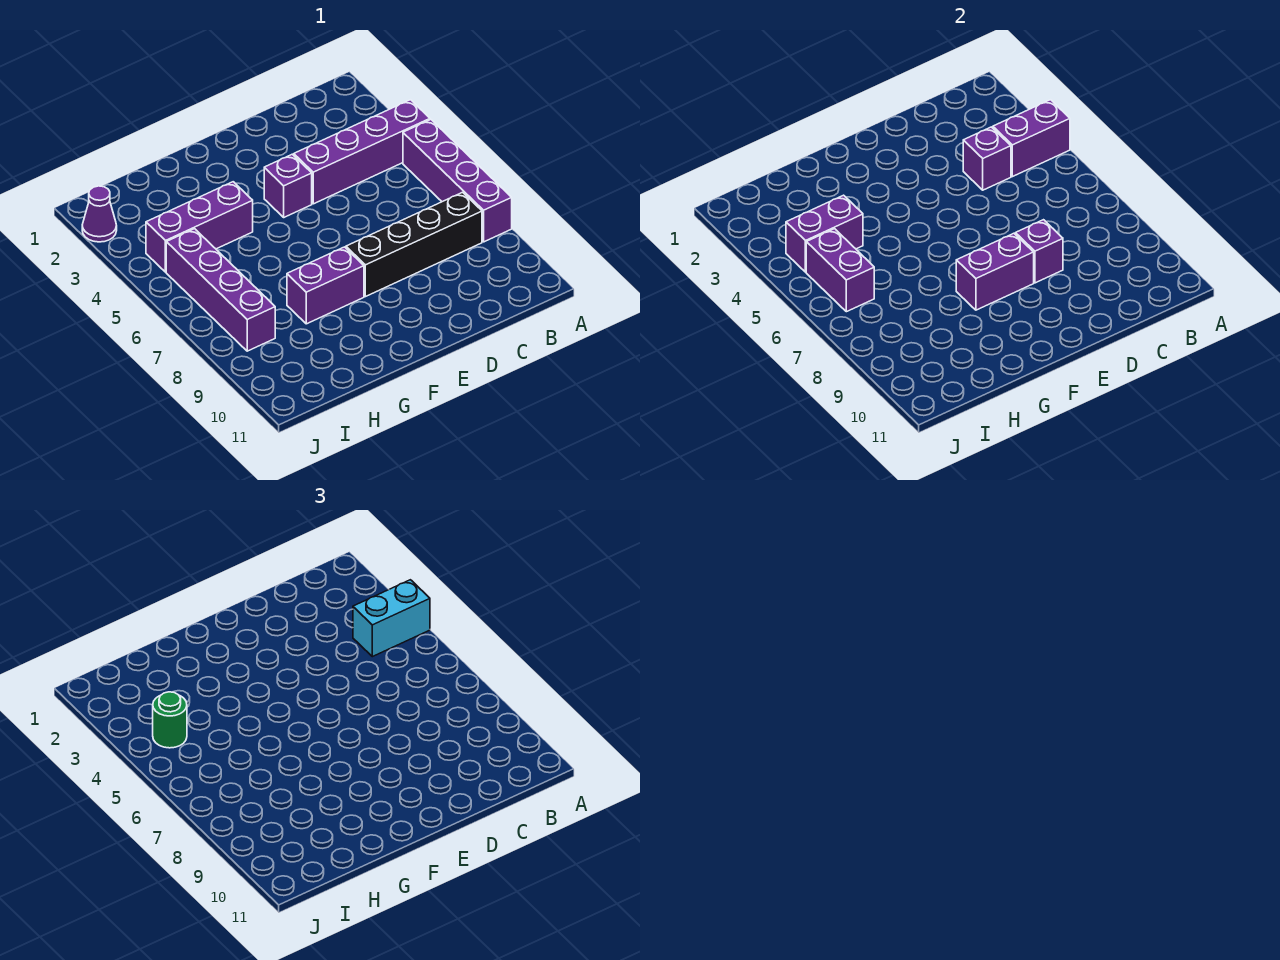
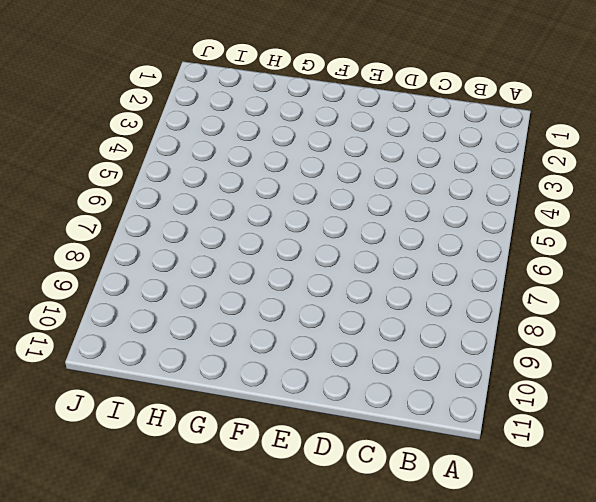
none -> purple 1x4 brick [294,100,430,204]
none -> purple 1x4 brick [403,120,512,242]
none -> black 1x4 brick [346,192,482,297]

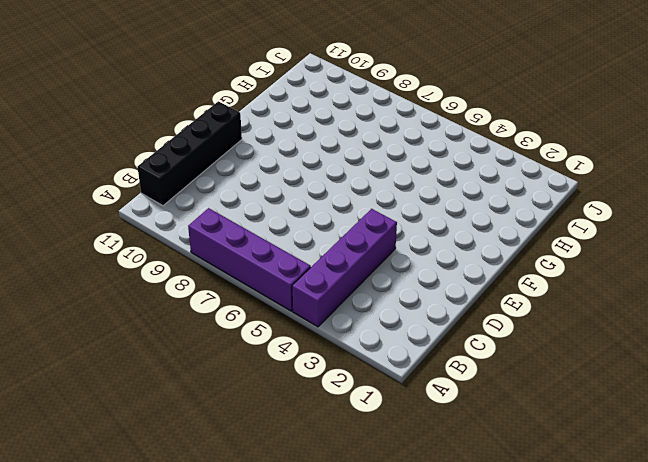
black 1x4 brick [138,101,242,206] -> black 1x4 brick moved to [346,192,482,297]
none -> purple 1x1 brick [264,154,312,217]
none -> purple 1x2 brick [287,247,364,324]
none -> purple 1x3 brick [146,182,253,272]

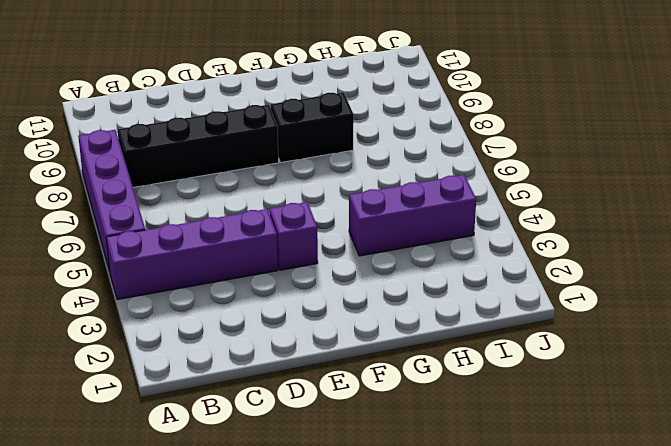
black 1x2 brick [271,92,354,162] -> purple 1x2 brick [287,247,364,324]
none -> purple 1x4 brick [166,229,275,351]
none -> purple 1x1 cone [82,186,117,242]
none -> purple 1x2 brick [993,100,1070,177]

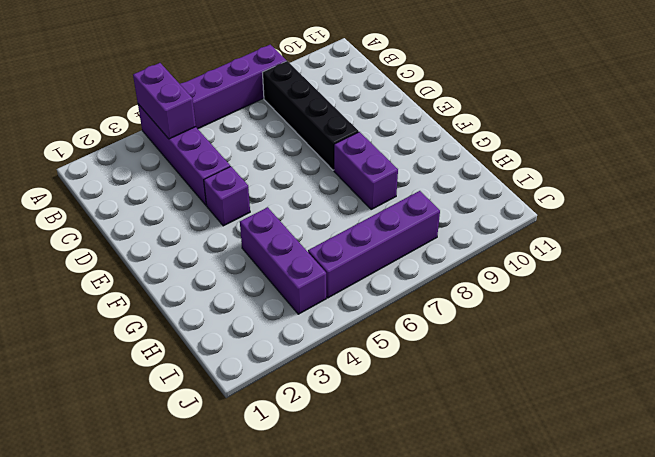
none -> purple 1x1 cone [82,186,117,242]
none -> purple 1x1 brick [963,127,1011,190]
none -> purple 1x1 brick [1015,220,1063,283]

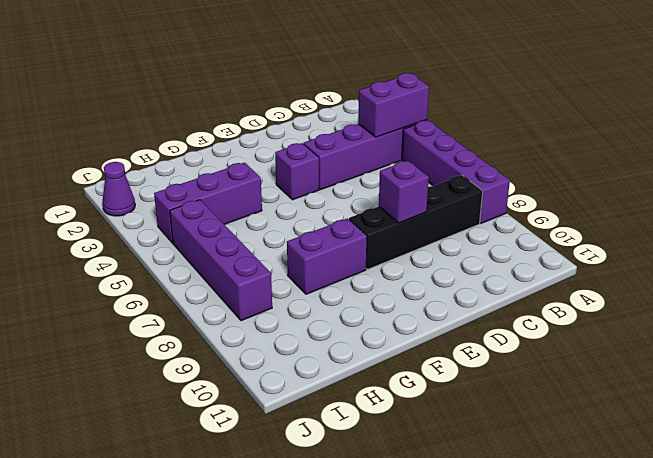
none -> purple 1x1 brick [963,127,1011,190]
none -> purple 1x2 brick [956,233,1034,310]
none -> purple 1x2 brick [786,195,863,272]

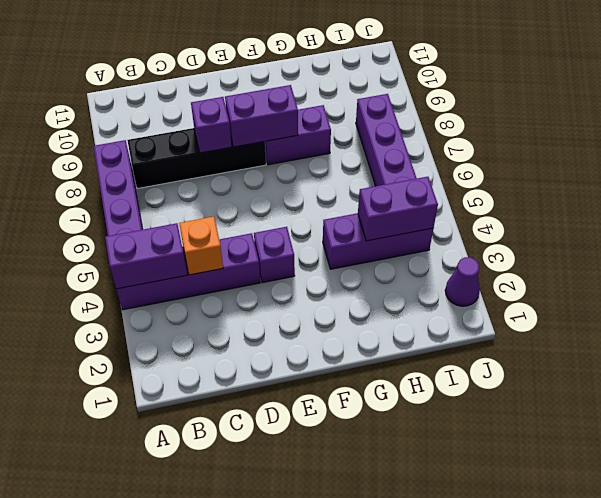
orange 1x1 brick [179,216,223,275] -> purple 1x1 brick [963,127,1011,190]
none -> purple 1x2 brick [806,229,874,312]
none -> cyan 1x2 brick [353,580,430,657]
none -> green 1x1 round brick [153,692,187,748]

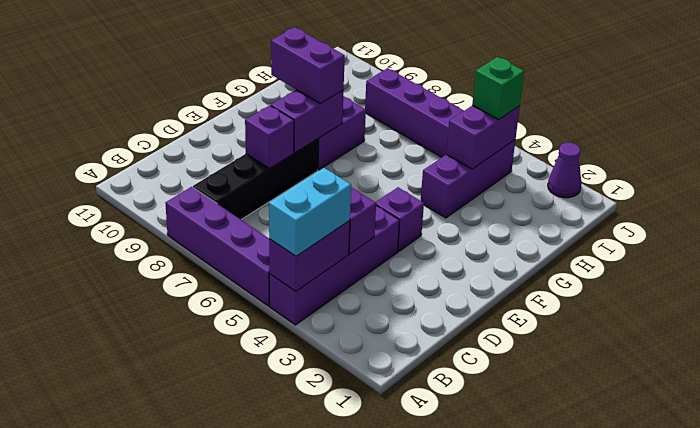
purple 1x2 brick [271,27,345,104] -> purple 1x2 brick moved to [806,229,874,312]
green 1x1 brick [472,57,524,120] -> green 1x1 round brick [153,692,187,748]

